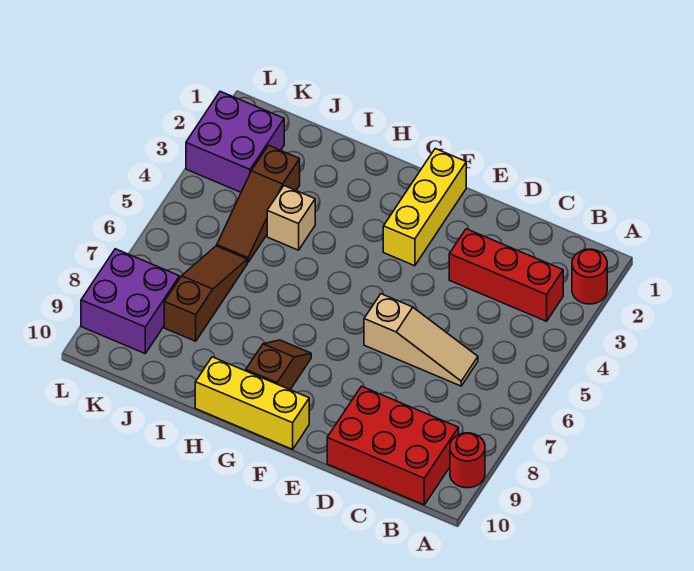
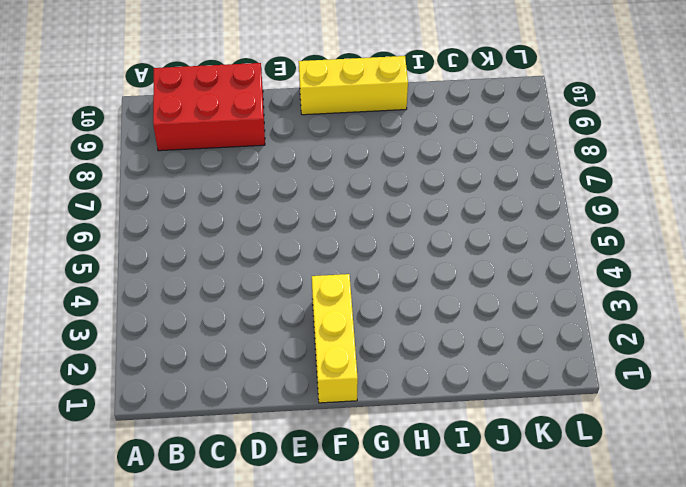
none -> red 1x1 round brick [572,249,607,304]
none -> red 1x1 round brick [450,433,485,488]
none -> red 1x3 brick [449,229,563,321]

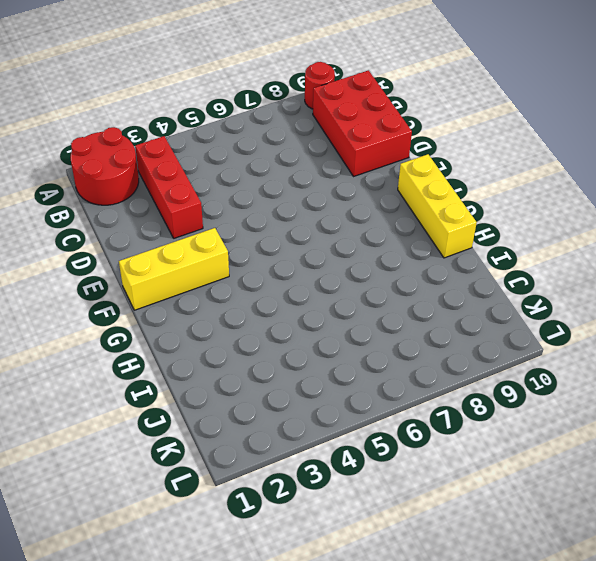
red 2x2 round brick [70,127,139,205] -> red 1x1 round brick [572,249,607,304]
none -> tan 1x3 slope [364,294,478,386]
none -> brown 1x2 slope [246,340,311,389]
none -> tan 1x1 brick [267,186,315,250]

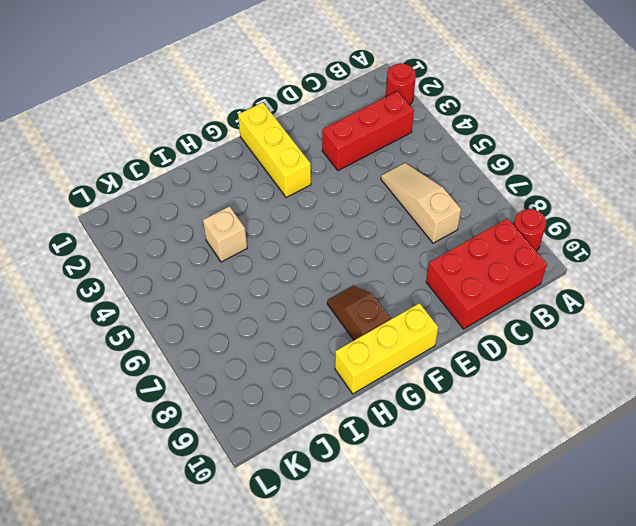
tan 1x3 slope [381,163,461,243] -> tan 1x3 slope turned to [364,294,478,386]
none -> brown 1x3 slope [217,145,300,262]
none -> brown 1x3 slope [164,246,247,341]
none -> purple 2x2 brick [186,91,284,192]

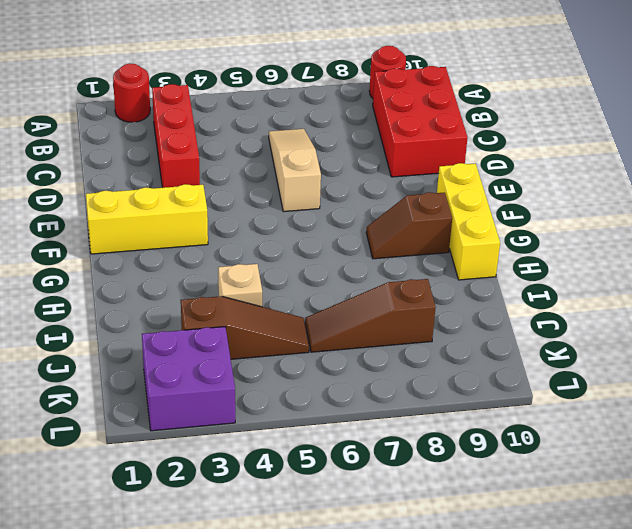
none -> purple 2x2 brick [81,249,179,353]

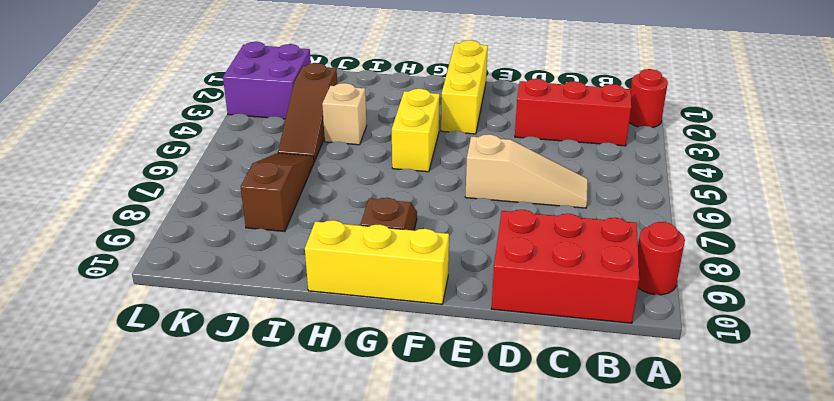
yellow 1x2 brick [392,89,440,172] -> none
none -> purple 2x2 brick [81,249,179,353]

